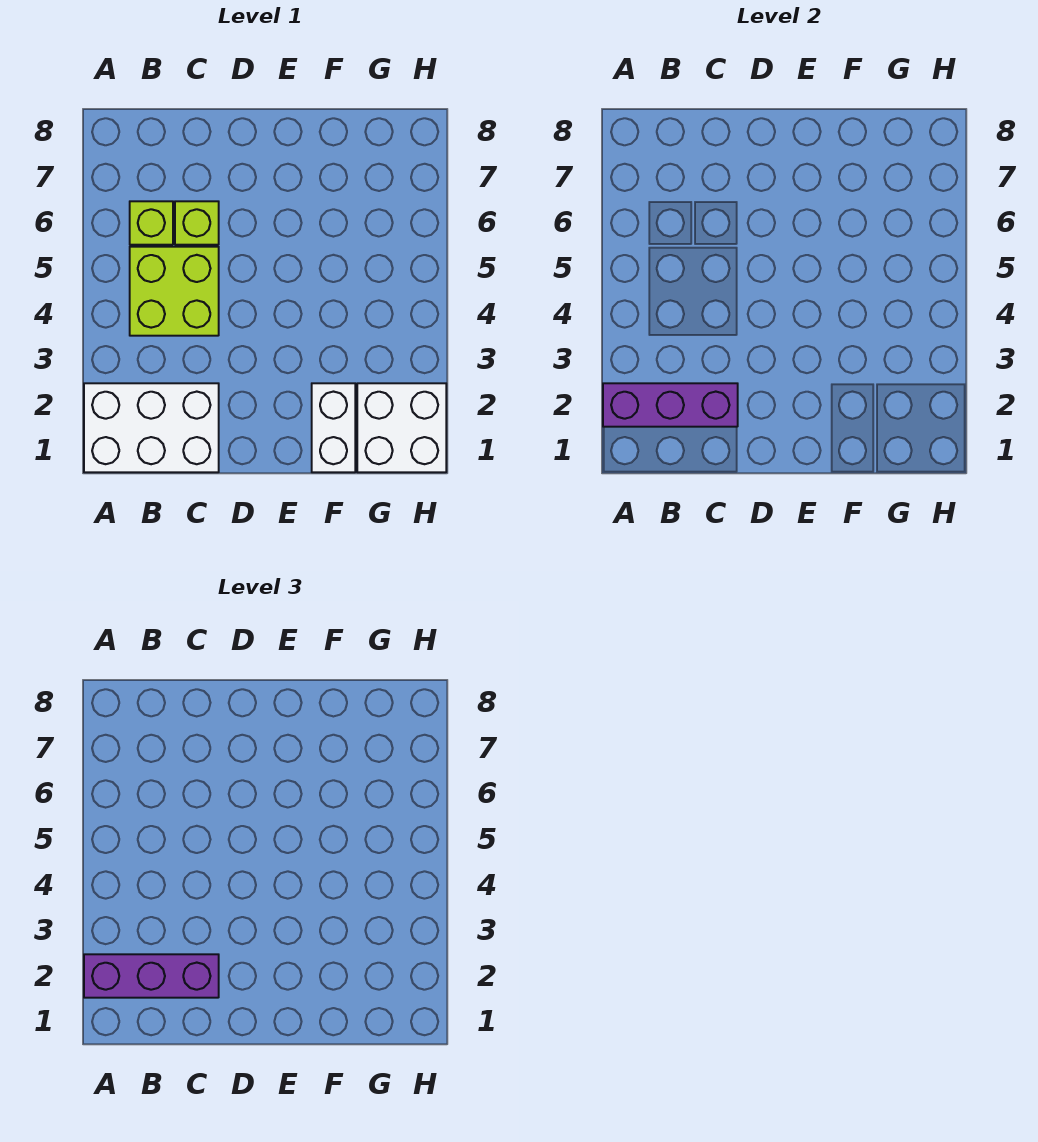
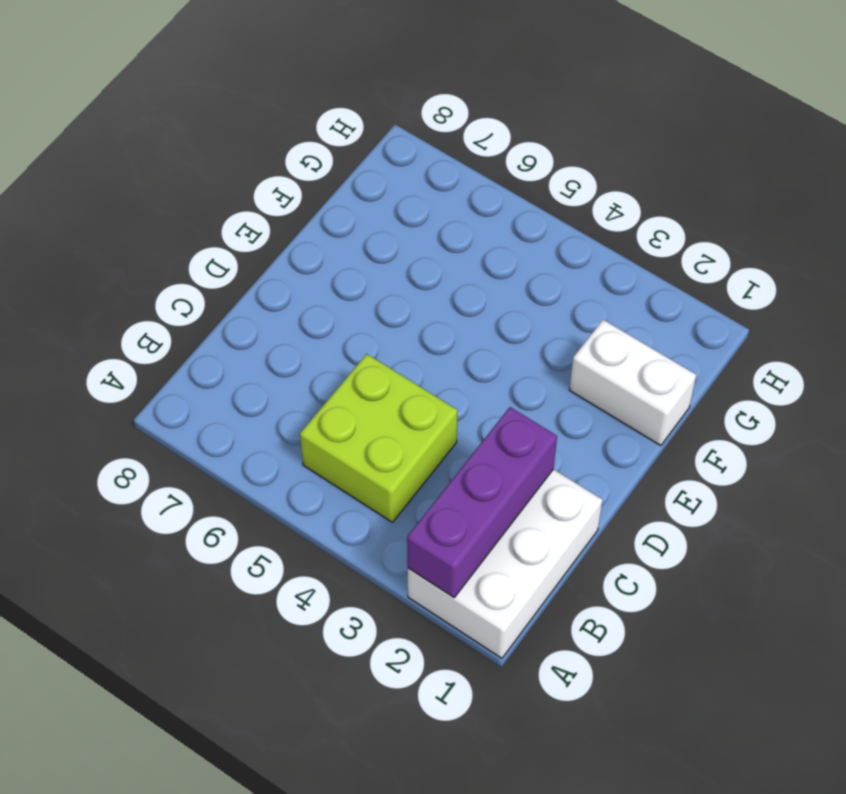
none -> lime 1x1 brick [130,201,173,245]
none -> lime 1x1 brick [175,201,219,245]

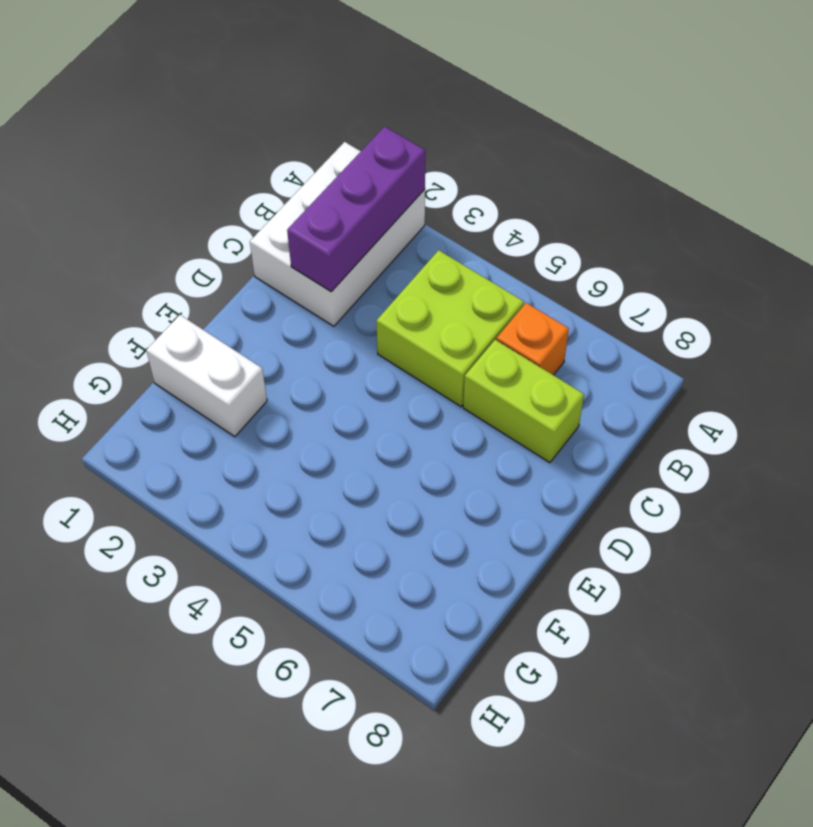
orange 1x1 brick [496,303,569,375] -> lime 1x1 brick [130,201,173,245]
lime 1x2 brick [463,340,584,463] -> lime 1x1 brick [175,201,219,245]
none -> white 2x2 brick [357,383,446,472]
none -> purple 1x3 brick [84,954,219,998]

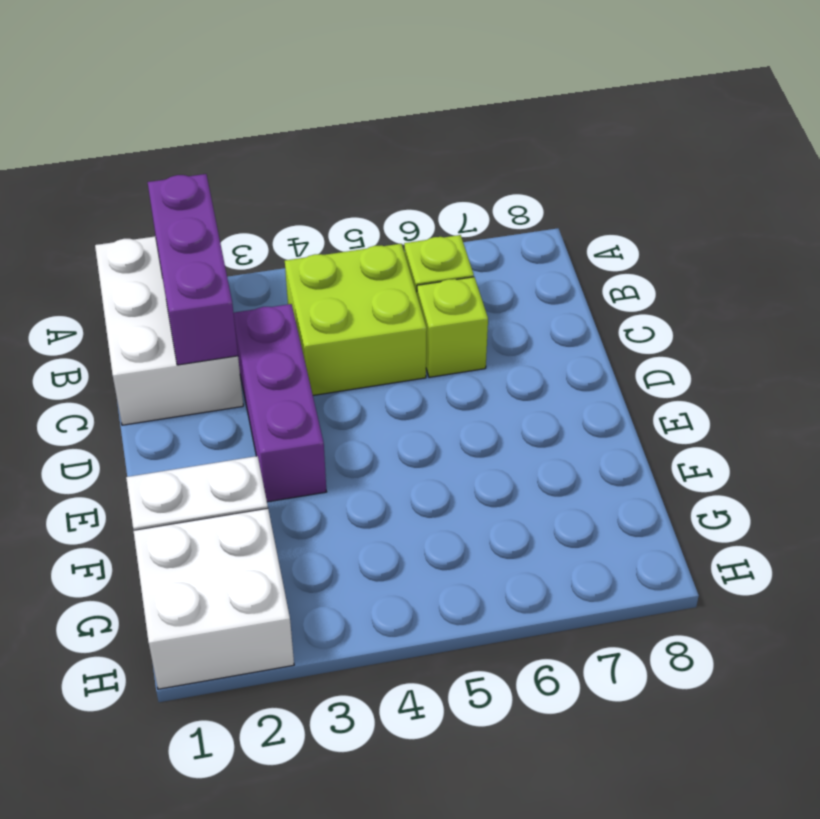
purple 1x3 brick [233,304,326,502] -> purple 1x3 brick moved to [84,954,219,998]

